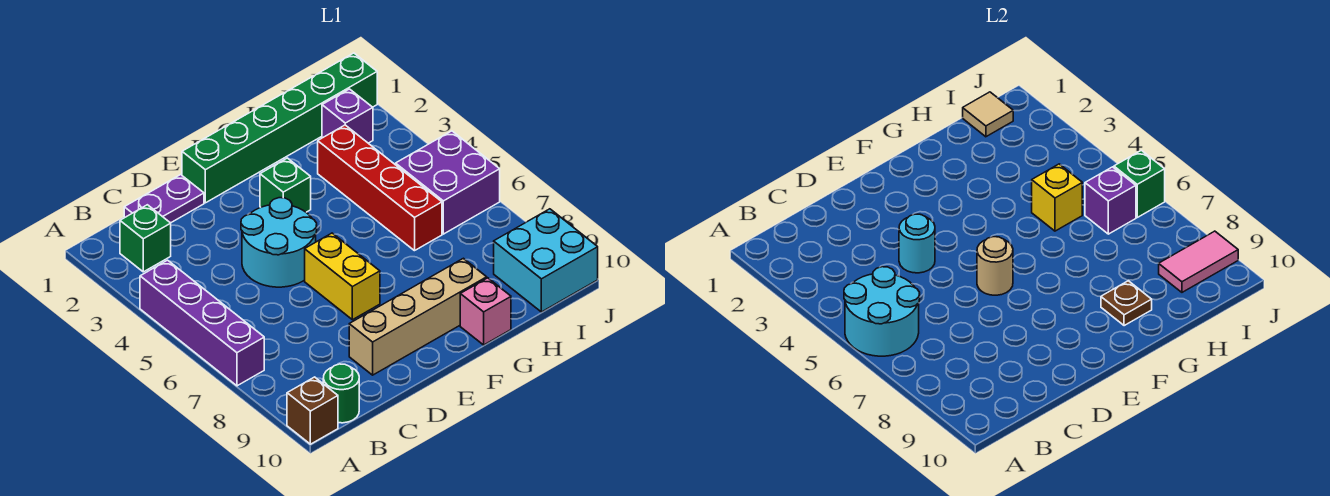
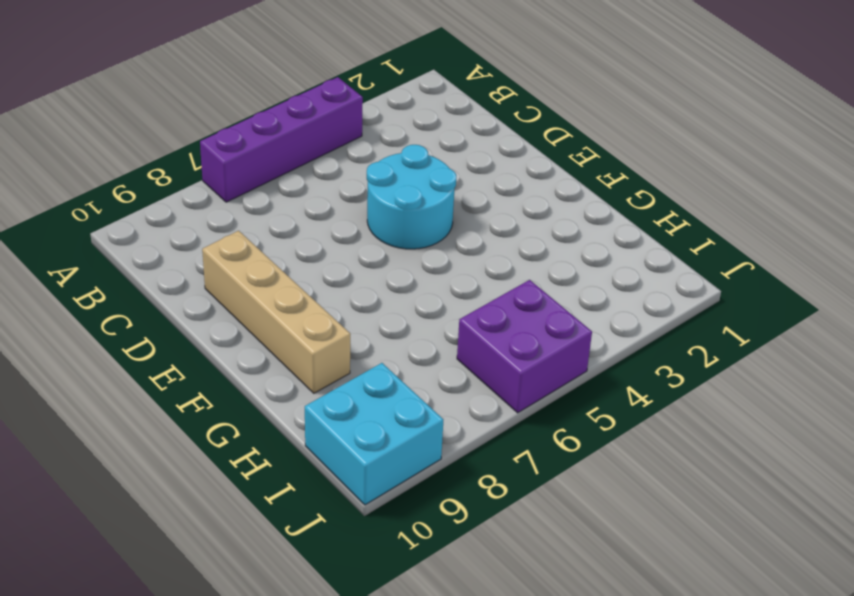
none -> brown 1x1 brick [287,377,338,444]
none -> green 1x1 brick [120,205,171,272]
none -> green 1x1 round brick [323,364,359,423]

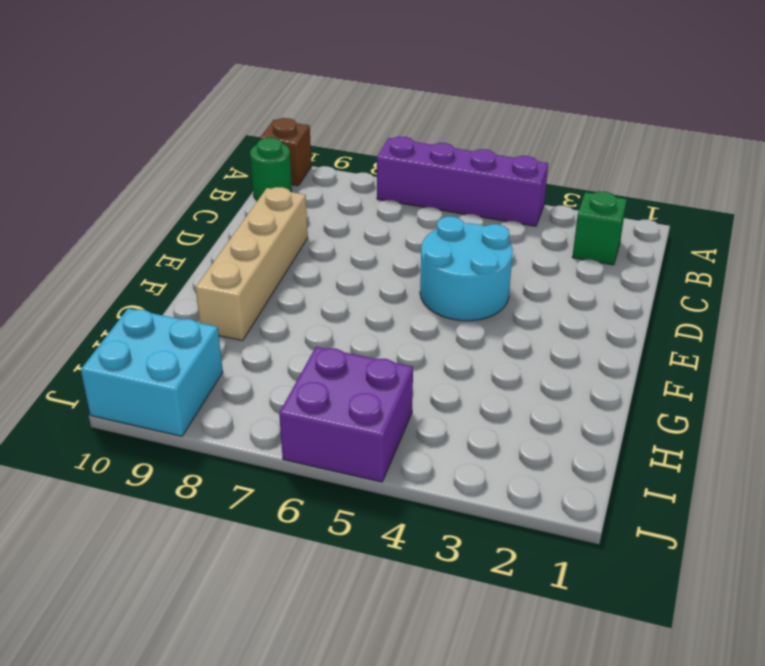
none -> purple 1x2 plate [124,175,204,223]
none -> green 1x6 brick [182,53,377,203]
none -> yellow 1x2 brick [305,233,380,320]

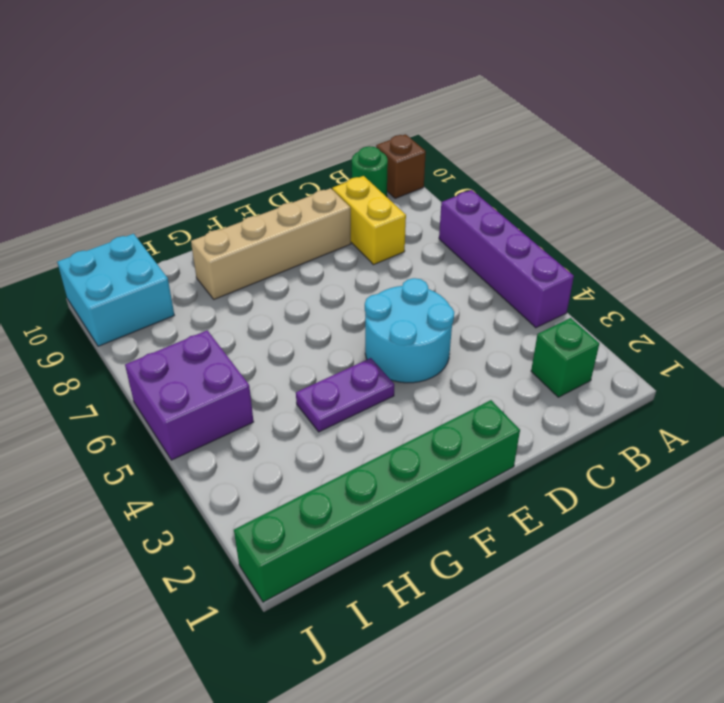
yellow 1x2 brick [332,176,406,265] -> yellow 1x2 brick moved to [305,233,380,320]
purple 1x2 plate [296,358,394,432] -> purple 1x2 plate moved to [124,175,204,223]
none -> green 1x1 brick [260,158,311,212]
none -> pink 1x1 brick [460,278,511,345]
none -> red 1x4 brick [318,125,442,251]

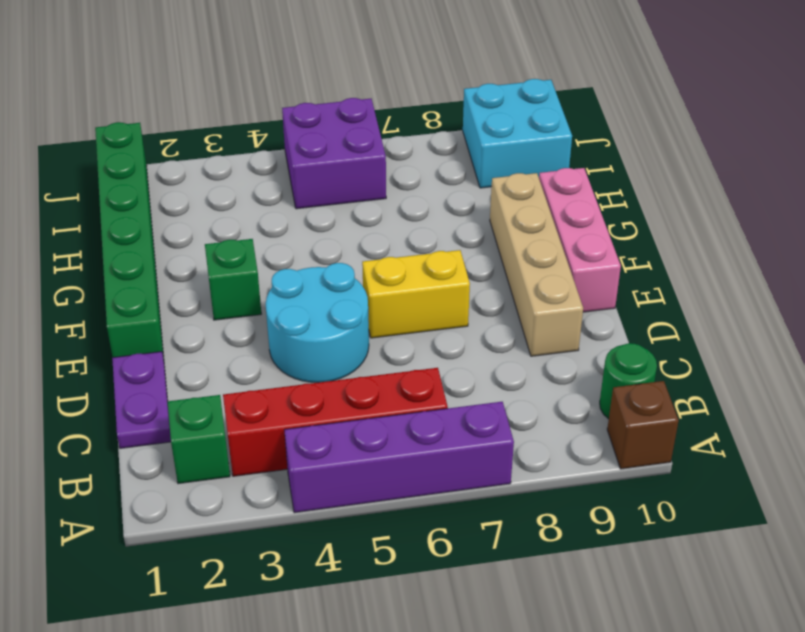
red 1x4 brick [223,368,448,476] -> red 1x4 brick moved to [318,125,442,251]
pink 1x3 brick [539,168,621,312] -> pink 1x1 brick [460,278,511,345]
none -> purple 1x1 brick [322,89,373,143]
none -> cyan 2x2 round brick [844,267,920,356]
none -> cyan 1x1 round brick [899,214,935,273]

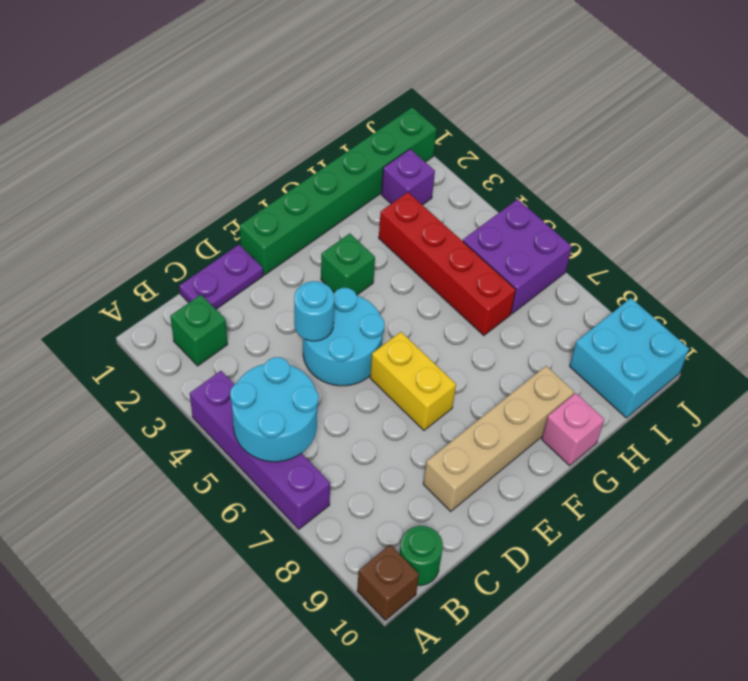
none -> tan 1x1 round brick [977,237,1013,295]
none -> brown 1x1 plate [1101,281,1152,326]
none -> yellow 1x1 brick [1032,164,1082,231]

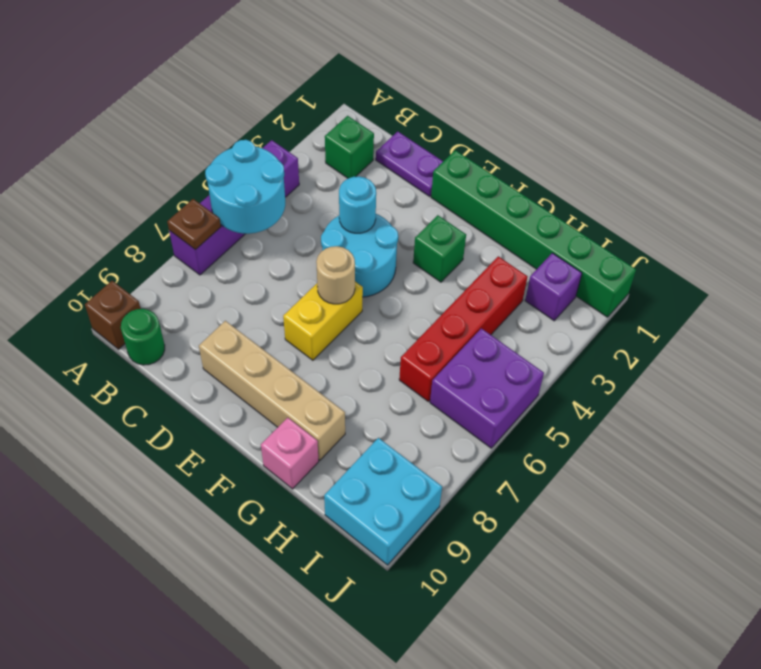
brown 1x1 plate [167,199,221,250] -> brown 1x1 plate moved to [1101,281,1152,326]
none -> yellow 1x1 brick [1032,164,1082,231]
none -> tan 1x1 tile [963,92,1013,137]
none -> purple 1x1 brick [1085,167,1136,234]

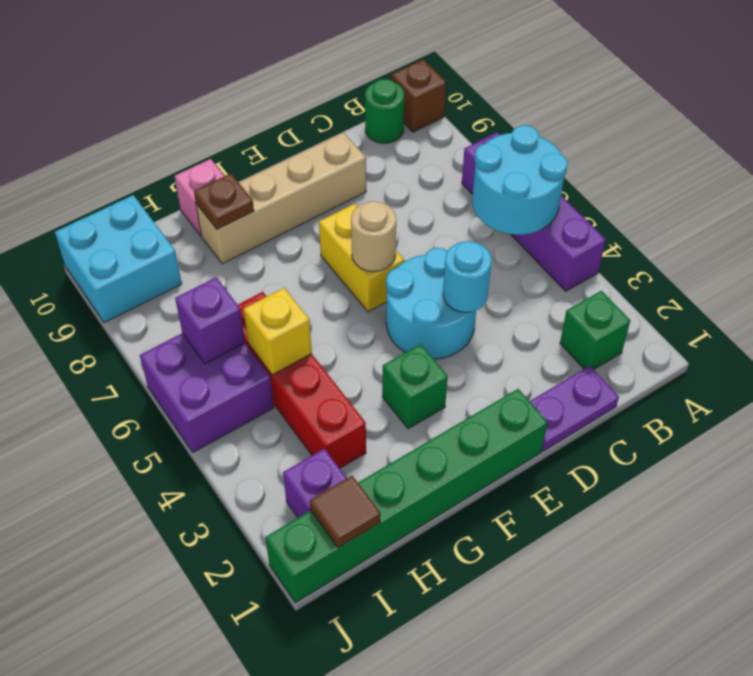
brown 1x1 tile [310,476,380,548] -> tan 1x1 tile [963,92,1013,137]
none -> pink 1x2 tile [1159,231,1238,292]
none -> green 1x1 brick [1114,150,1165,217]

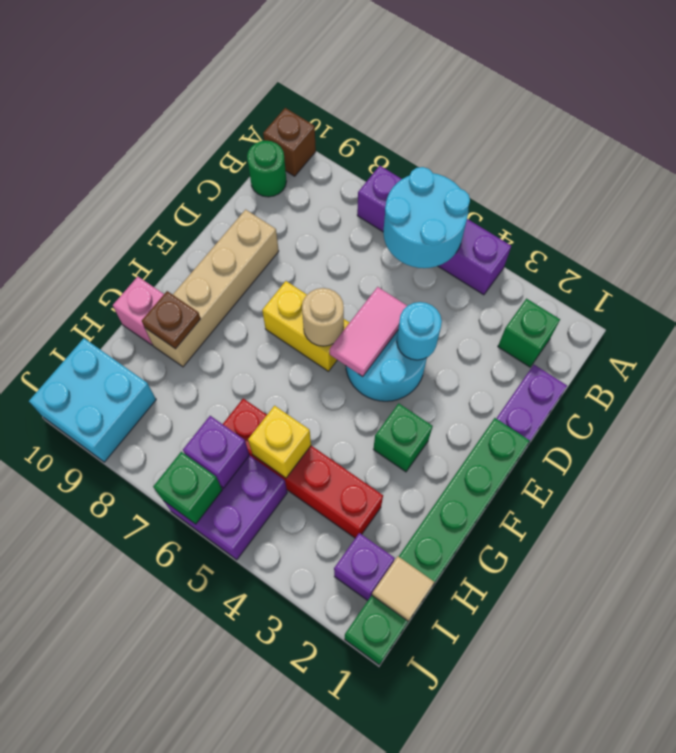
pink 1x2 tile [330,287,407,377] -> pink 1x2 tile moved to [1159,231,1238,292]

